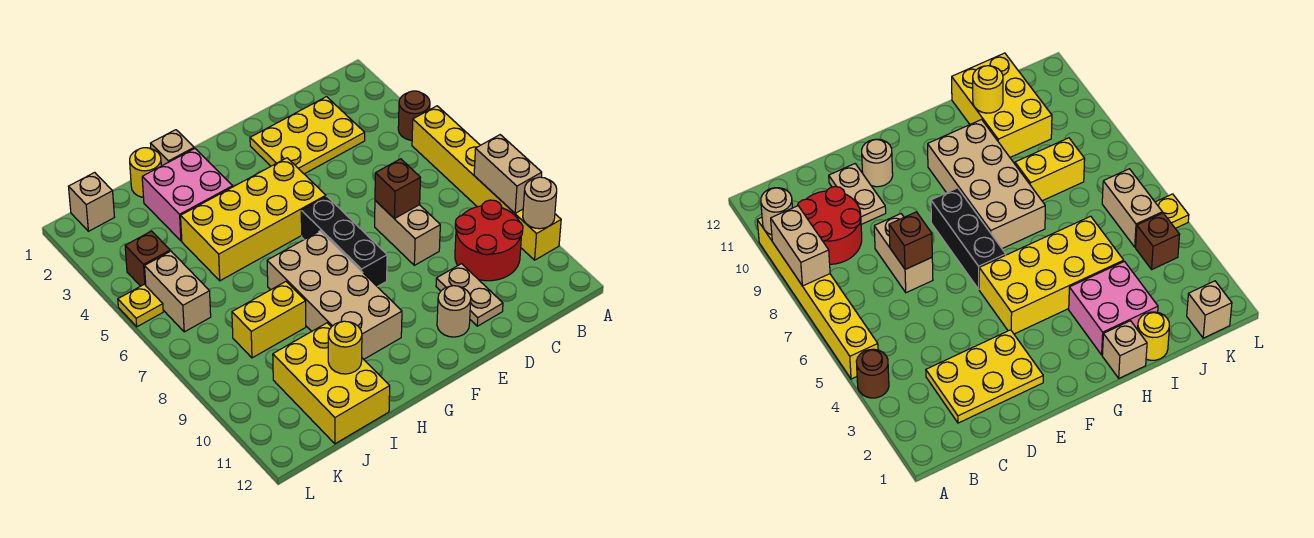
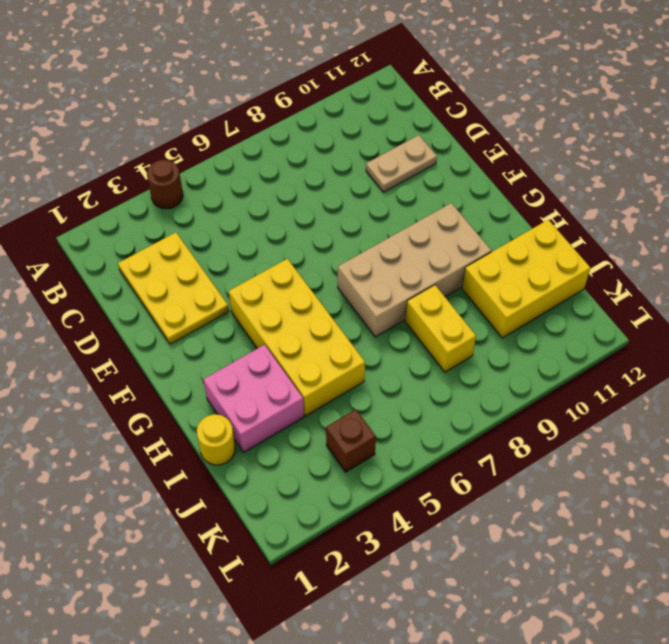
none -> yellow 1x6 brick [412,106,561,260]
none -> red 2x2 round brick [455,200,523,281]
none -> tan 1x2 brick [375,201,440,265]

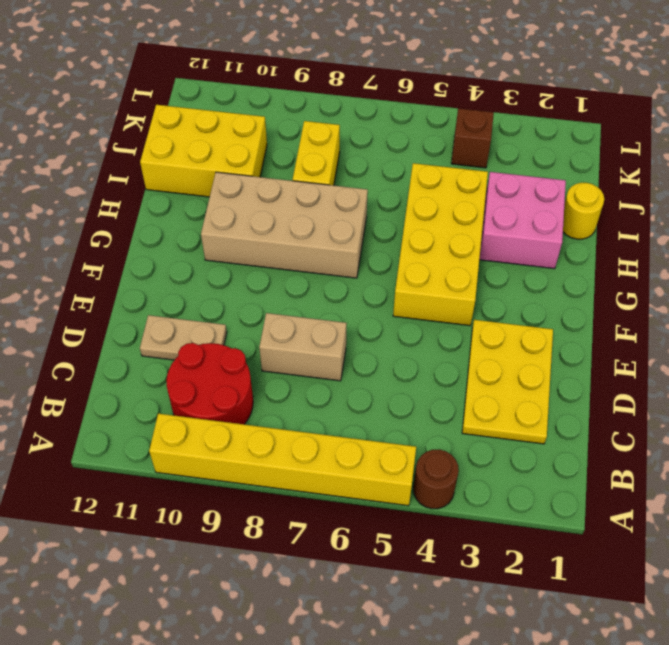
none -> tan 1x1 round brick [437,286,471,337]
none -> black 1x3 brick [301,196,387,287]
none -> tan 1x1 brick [150,130,194,166]

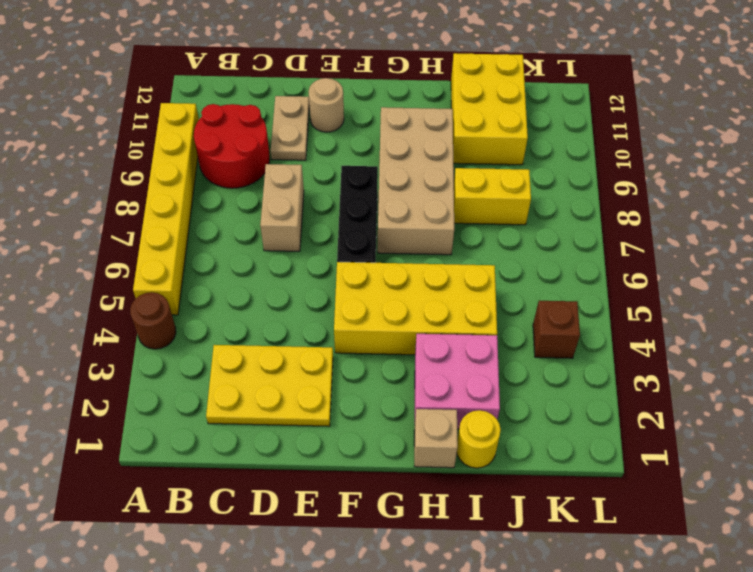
none -> tan 1x1 brick [69,172,114,231]
none -> tan 1x2 brick [145,251,211,332]
none -> yellow 1x1 plate [118,284,163,327]

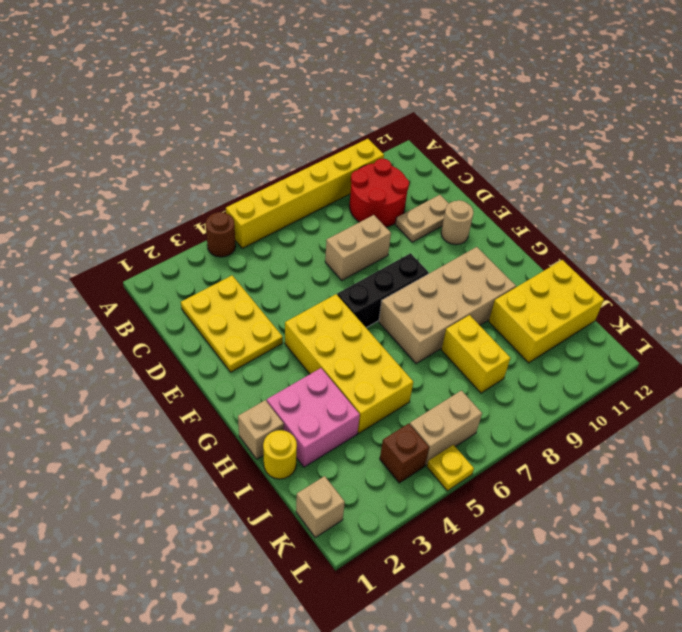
none -> tan 1x2 brick [474,135,542,213]
none -> tan 1x1 round brick [523,177,557,229]
none -> brown 1x1 brick [375,159,421,219]

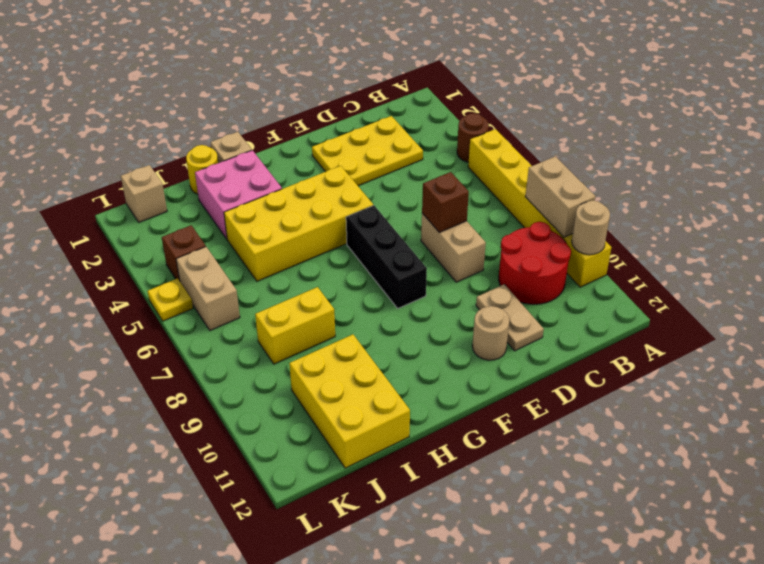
none -> tan 2x4 brick [267,231,402,359]
none -> yellow 1x1 round brick [328,321,362,374]

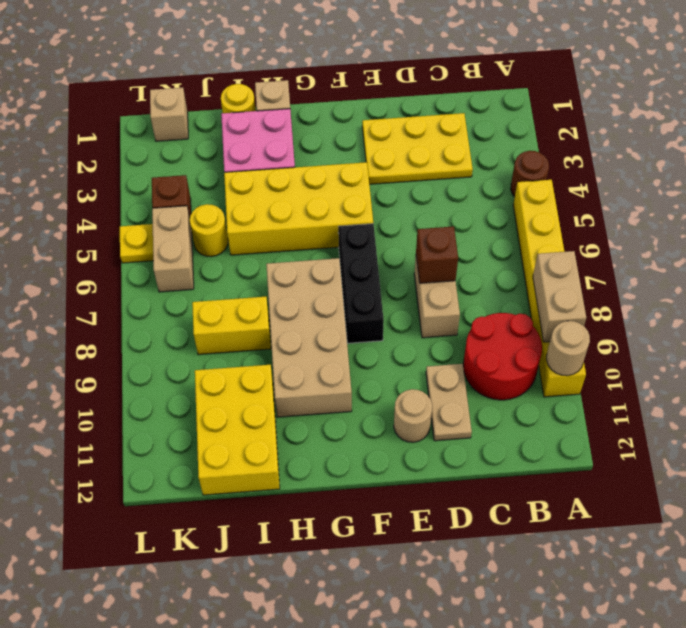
yellow 1x1 round brick [190,204,228,257] -> yellow 1x1 round brick moved to [328,321,362,374]

